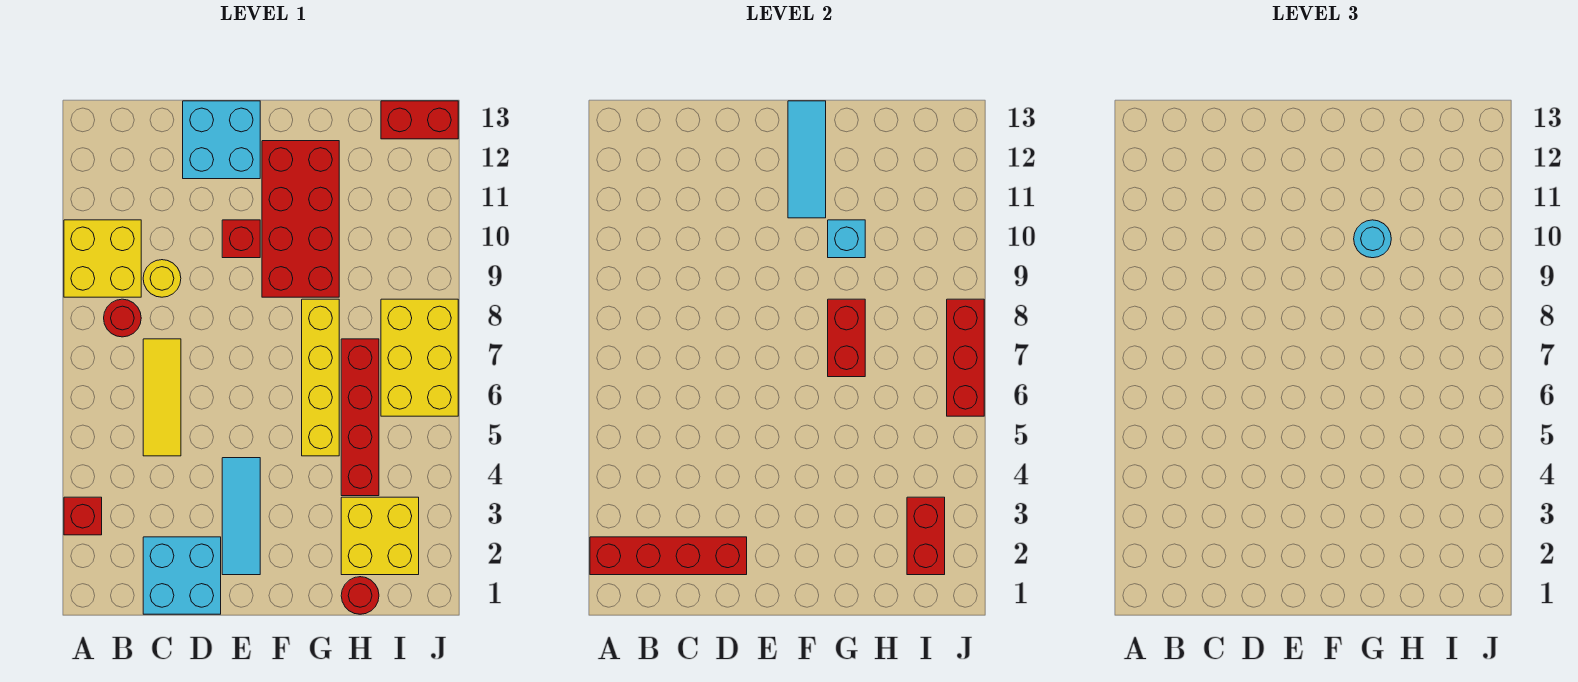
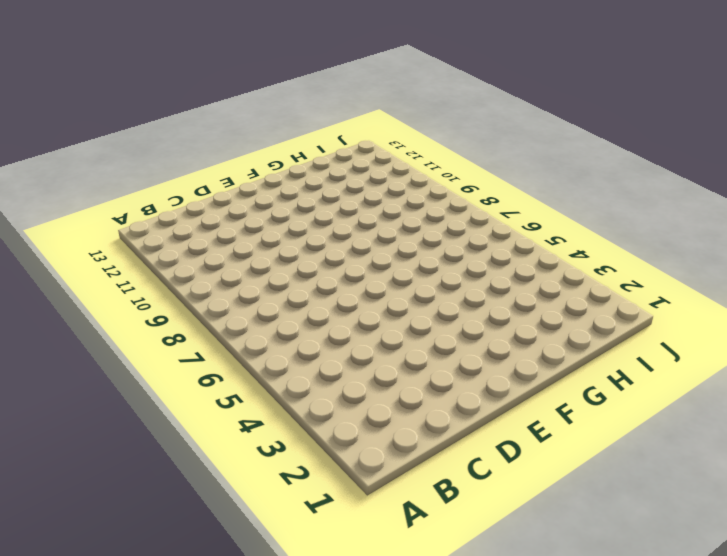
none -> red 1x1 brick [64,497,102,535]
none -> yellow 2x2 brick [64,220,141,297]
none -> red 1x1 round brick [104,299,141,337]

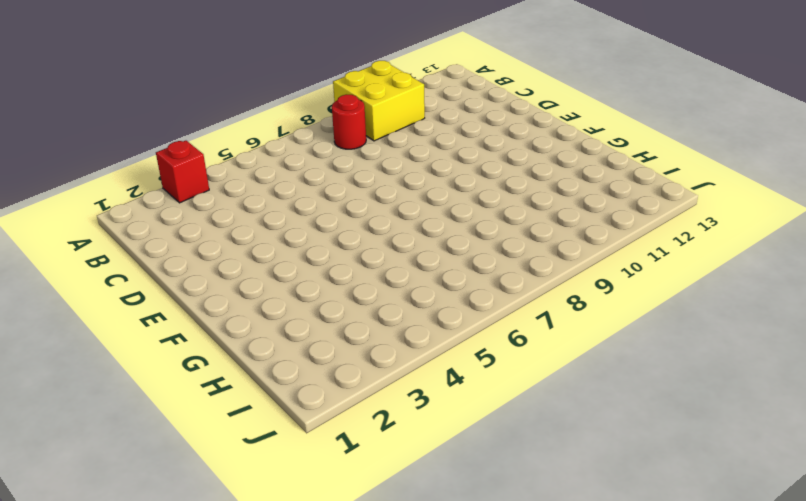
none -> cyan 2x2 brick [143,537,221,614]
none -> yellow 1x3 tile [143,339,181,456]
none -> yellow 1x1 round brick [143,260,181,297]

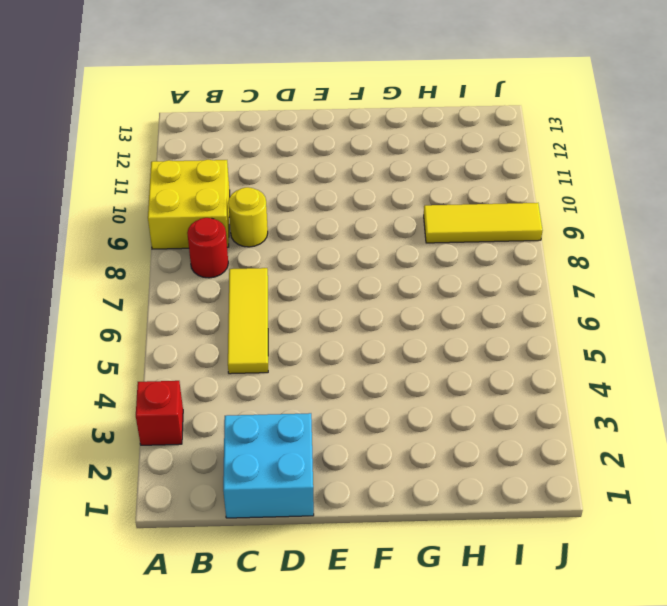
yellow 1x3 tile [424,203,543,243] -> none
none -> cyan 2x2 brick [183,101,260,179]
none -> cyan 1x3 tile [222,458,260,575]
none -> red 1x1 brick [222,220,260,258]

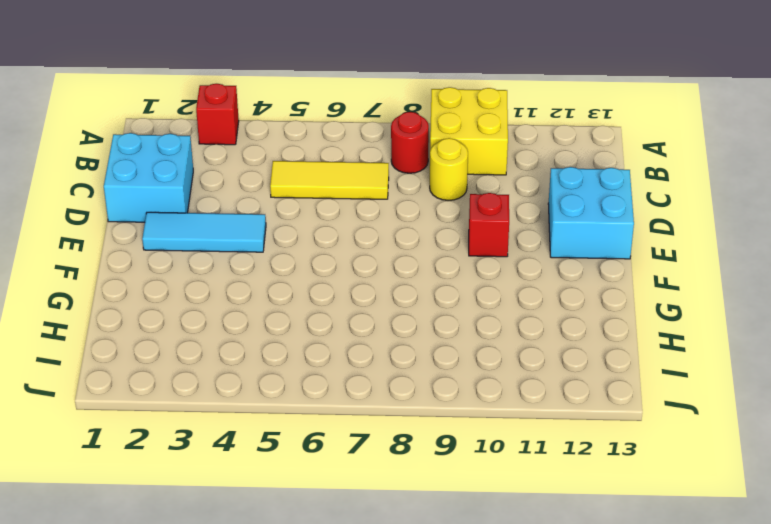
none -> red 2x4 brick [262,141,339,297]
none -> yellow 1x4 brick [302,299,339,456]
none -> red 1x1 round brick [341,577,379,614]

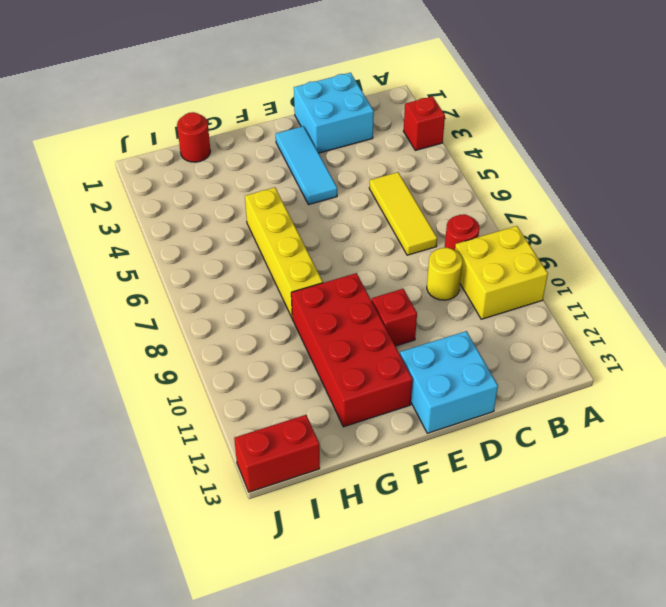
none -> yellow 2x2 brick [341,497,419,575]
none -> red 1x4 brick [341,339,379,496]
none -> yellow 2x3 brick [381,299,458,416]

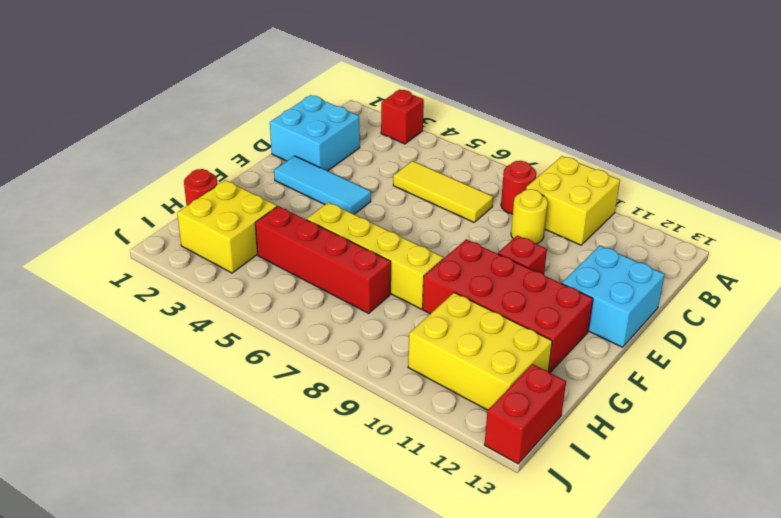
yellow 2x3 brick [408,293,552,410] -> yellow 2x3 brick moved to [381,299,458,416]
none -> red 1x4 brick [590,537,747,575]
none -> cyan 1x3 tile [788,101,826,218]
none -> red 1x2 brick [828,299,865,377]

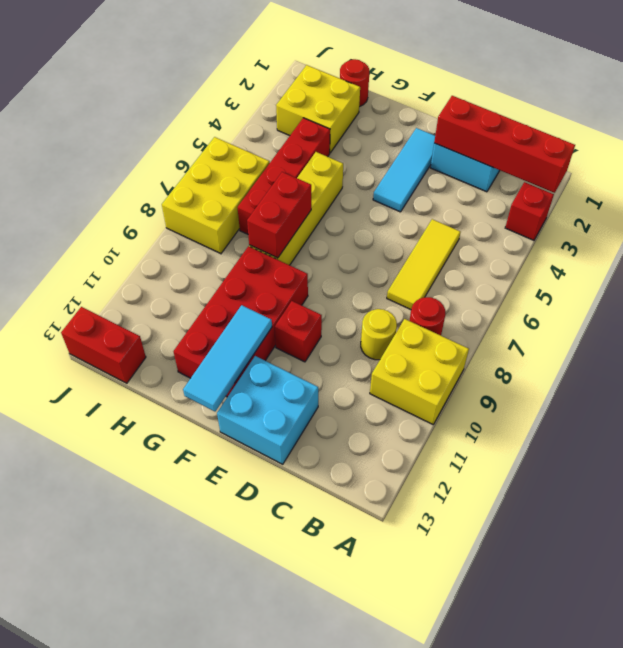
none -> cyan 1x1 brick [828,220,865,258]
none -> red 1x2 brick [907,497,945,575]
none -> red 1x3 brick [947,299,984,416]

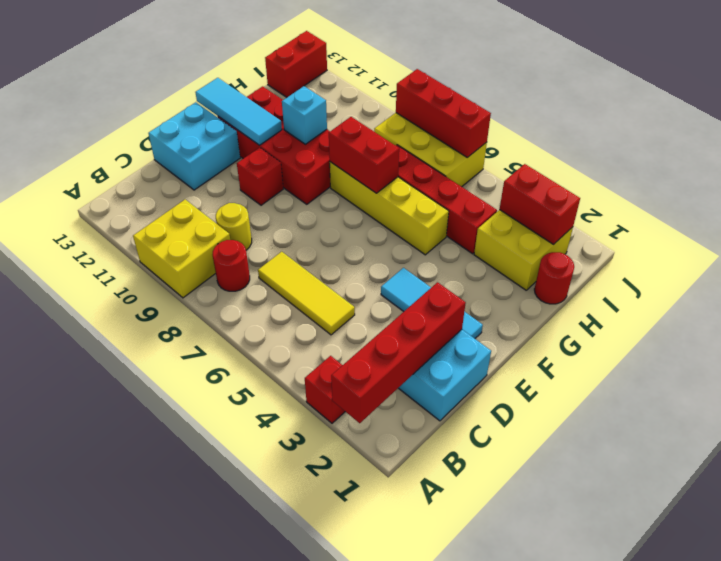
none -> cyan 1x1 round brick [1354,220,1391,258]

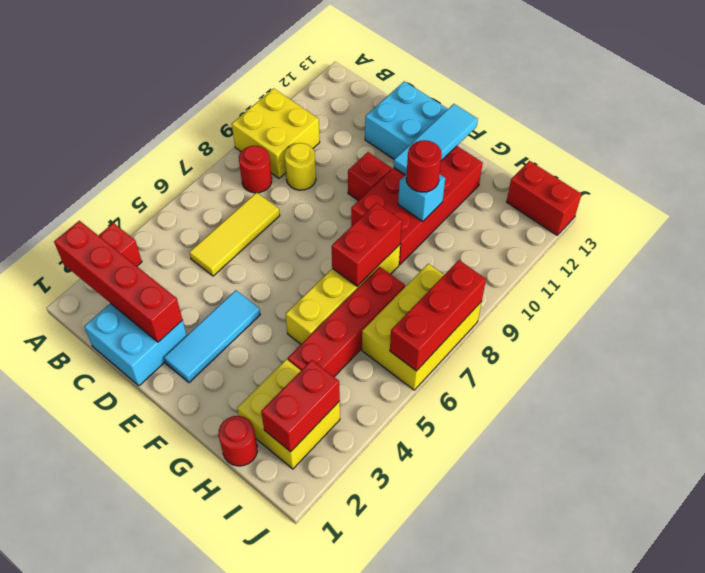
red 1x1 round brick [406,140,442,192] -> cyan 1x1 round brick [1354,220,1391,258]

